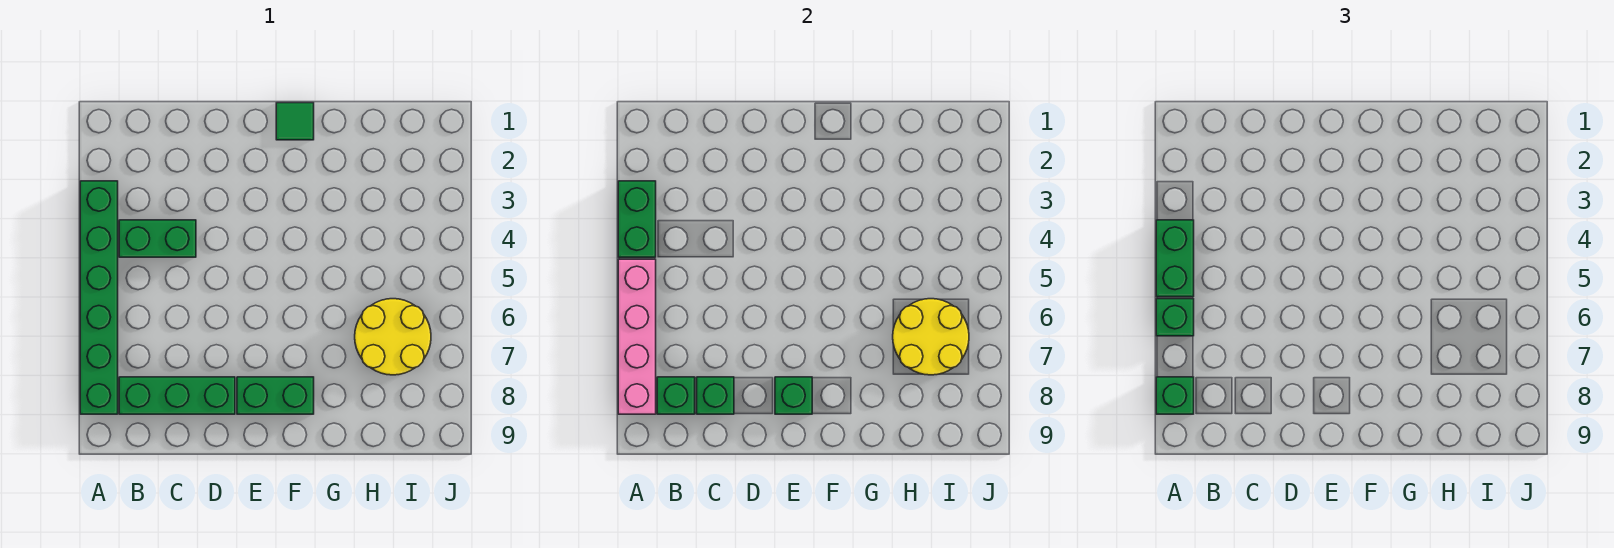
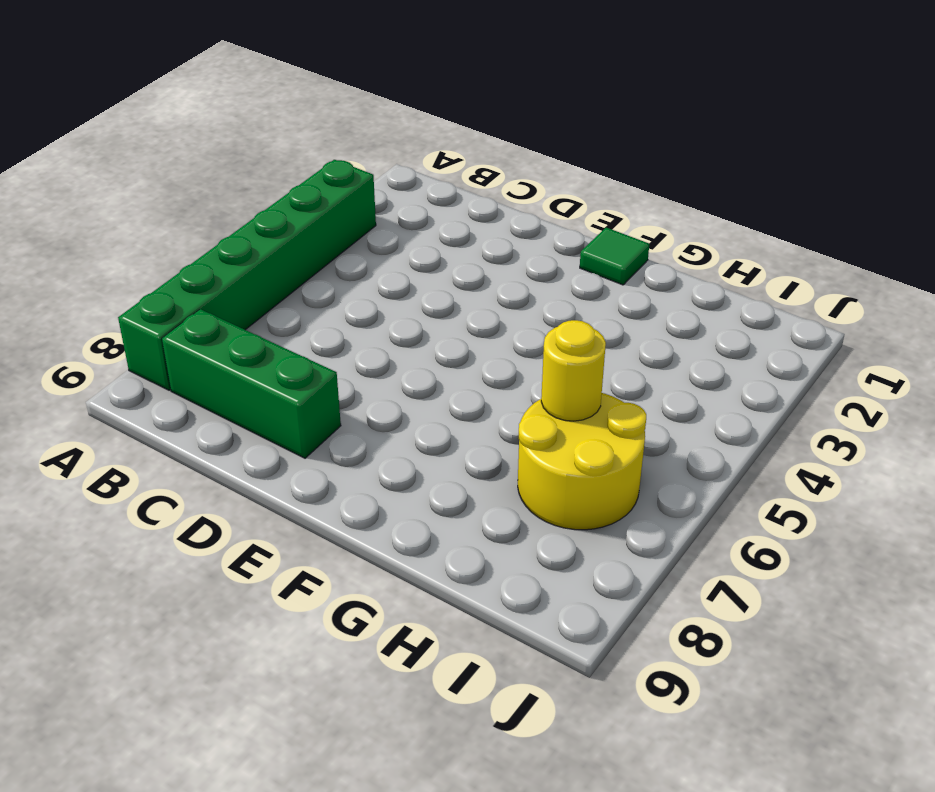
yellow 1x1 round brick [541,320,606,421] -> yellow 2x2 round brick [893,299,969,375]
none -> green 1x2 brick [119,220,196,257]
none -> green 1x2 brick [237,377,314,414]
none -> green 1x2 brick [618,181,656,257]

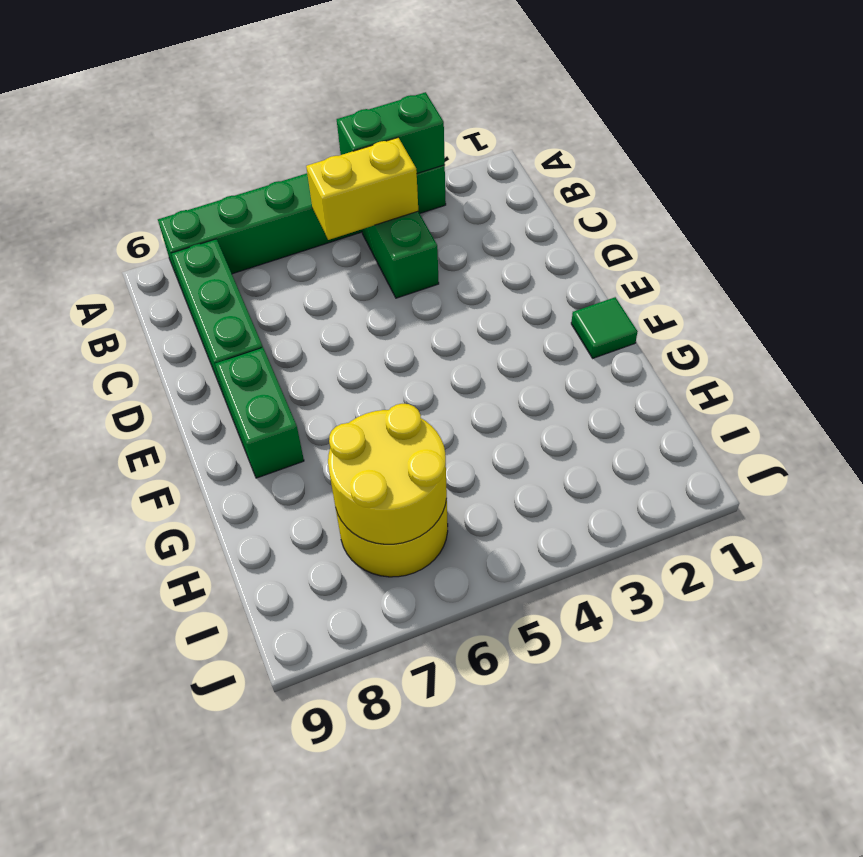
yellow 1x2 brick [306,138,418,240] -> none
none -> pink 1x4 brick [618,259,656,414]
none -> green 1x1 brick [657,377,695,414]
none -> green 1x1 brick [697,377,734,414]

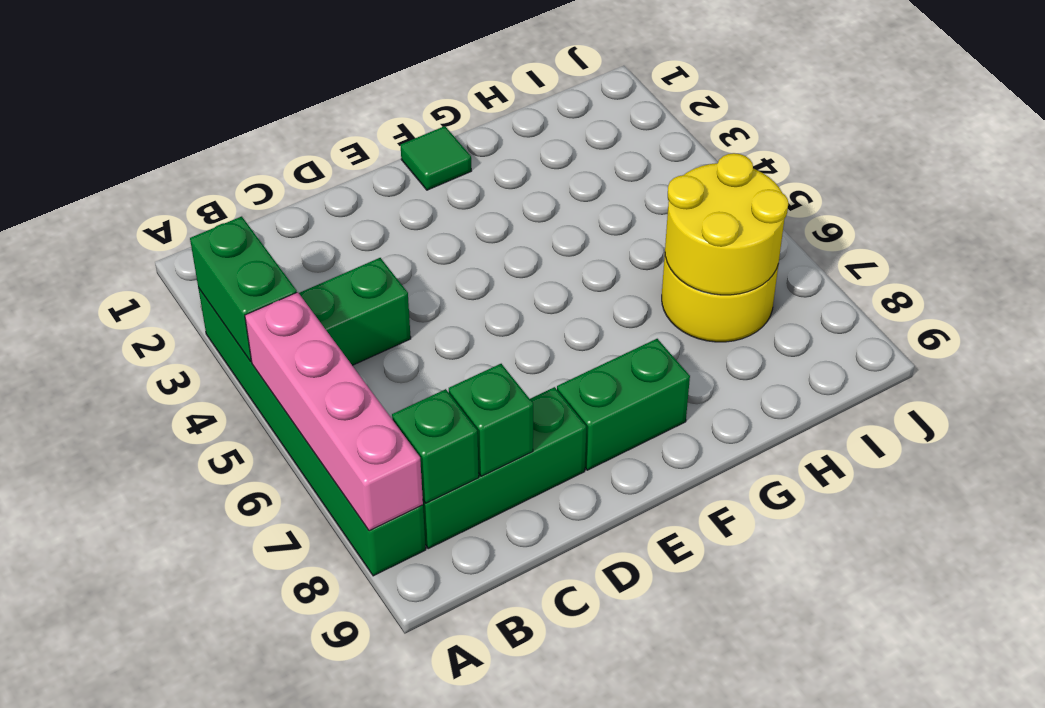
none -> green 1x1 brick [775,377,812,414]
none -> green 1x2 brick [1156,220,1194,297]
none -> green 1x1 brick [1156,299,1194,336]

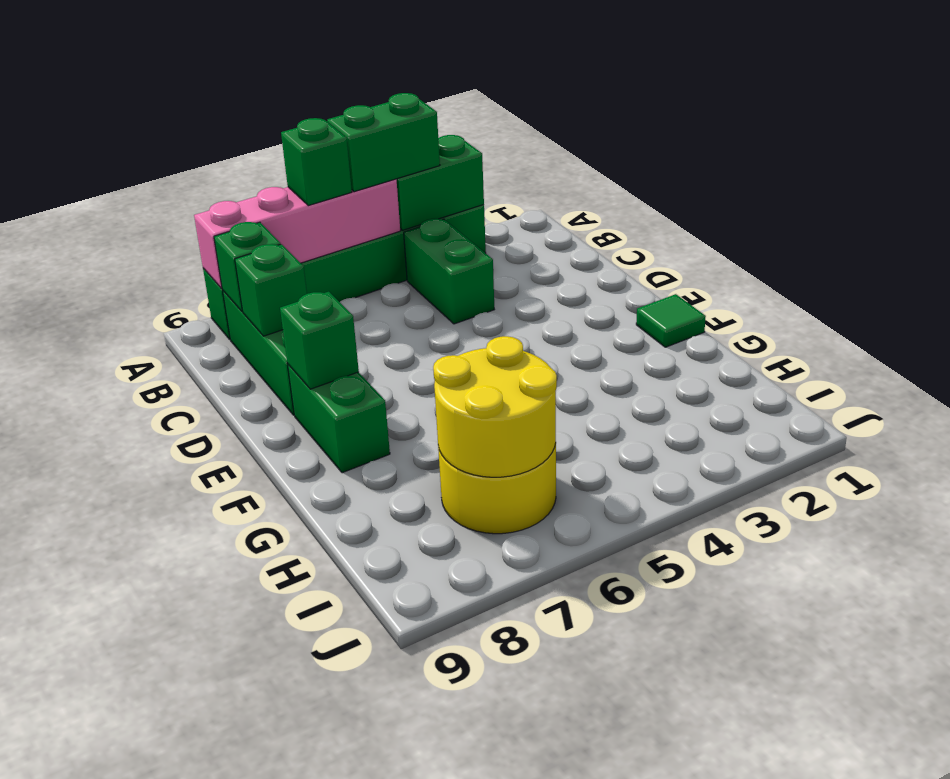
none -> green 1x1 brick [1156,377,1194,414]

